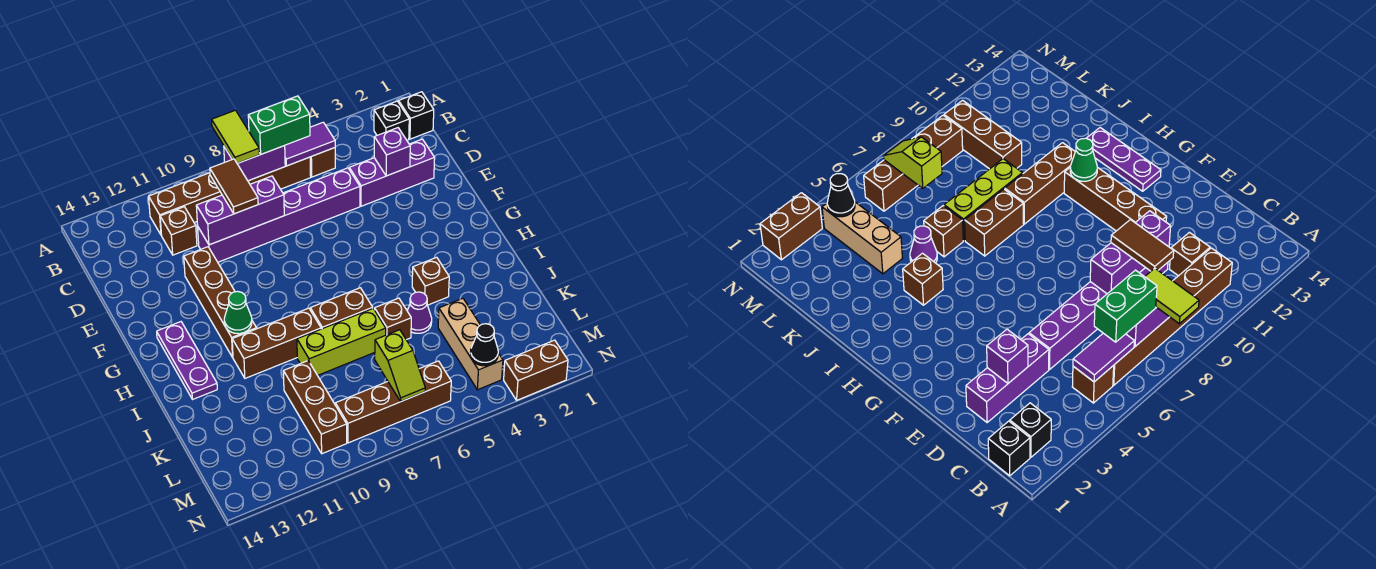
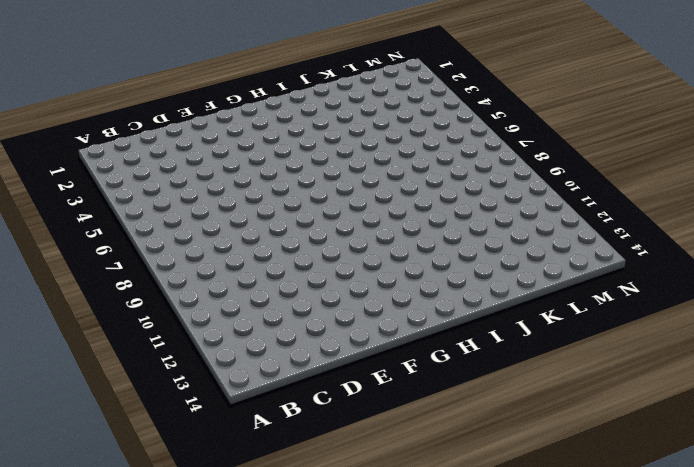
none -> black 1x1 brick [399,92,434,139]
none -> black 1x1 brick [374,101,409,140]
none -> brown 1x1 brick [310,148,335,177]

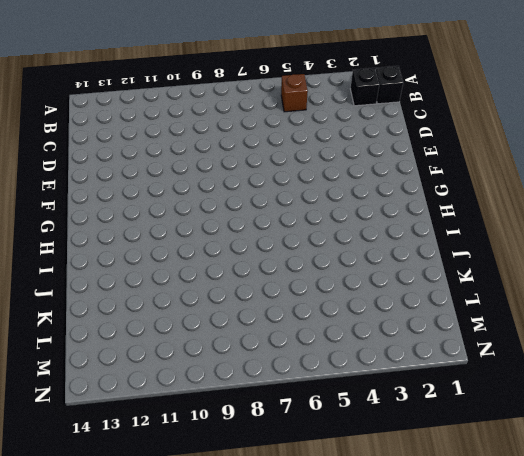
none -> brown 1x6 brick [149,157,311,234]
none -> brown 1x1 brick [160,207,197,255]
none -> purple 1x3 brick [349,139,435,206]

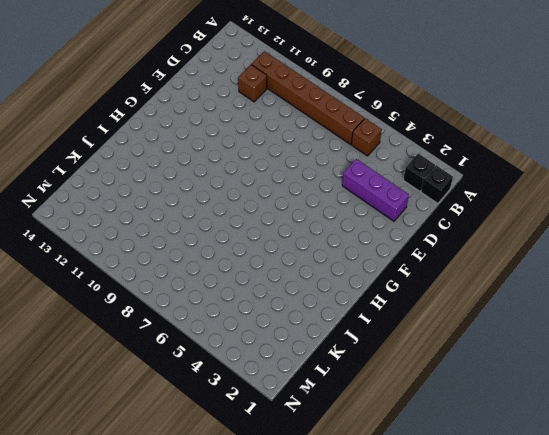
none -> purple 1x6 brick [198,168,360,262]
none -> brown 1x4 brick [184,247,257,357]
none -> purple 1x3 plate [157,322,217,400]

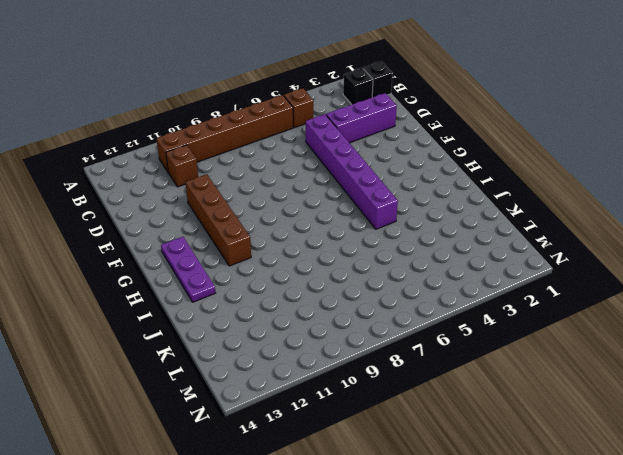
purple 1x6 brick [306,114,398,229] -> purple 1x6 brick turned to [198,168,360,262]
none -> brown 1x1 brick [412,257,449,305]
none -> brown 1x2 brick [310,288,373,329]
none -> brown 1x3 brick [232,308,321,378]

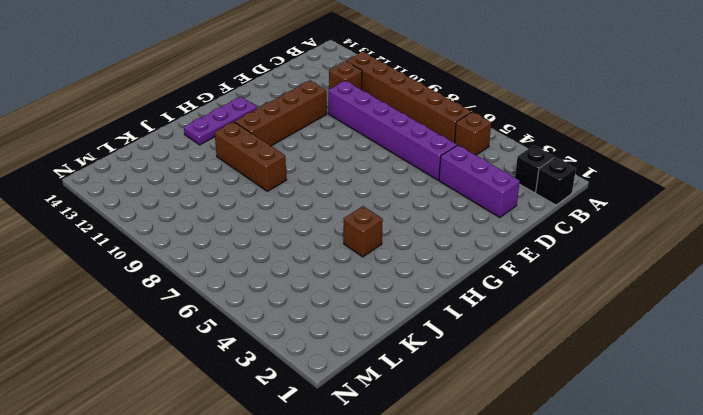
none -> brown 1x2 brick [310,288,373,329]
none -> purple 1x1 cone [407,292,432,333]
none -> brown 1x1 brick [375,298,411,340]

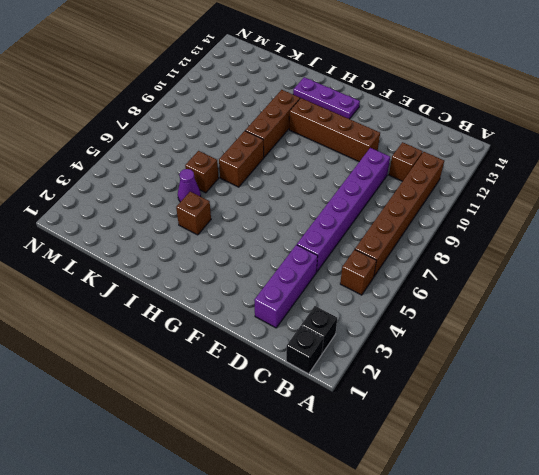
none -> lime 1x3 brick [297,309,386,375]
none -> tan 1x3 brick [438,298,503,390]
none -> brown 1x3 brick [283,361,347,454]

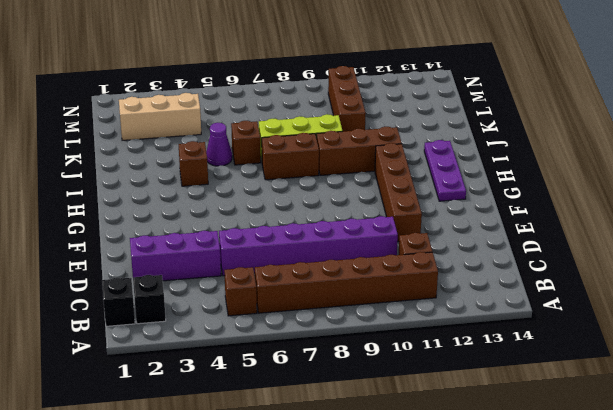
tan 1x3 brick [119,93,201,140] -> tan 1x3 brick turned to [438,298,503,390]
none -> brown 1x4 brick [335,361,451,443]
none -> brown 1x2 brick [504,340,568,400]
none -> purple 1x2 tile [285,122,335,166]

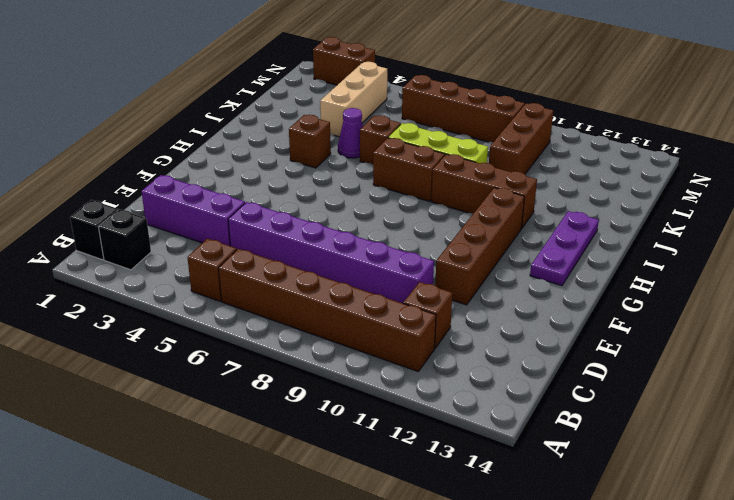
none -> purple 1x2 tile [285,122,335,166]
none -> purple 1x2 brick [224,146,285,181]
none -> purple 1x1 brick [374,128,410,176]

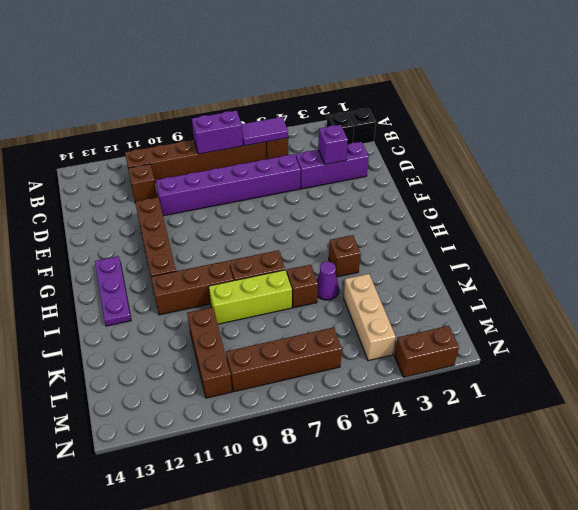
none -> purple 1x3 brick [196,176,284,245]
none -> green 1x1 cone [224,291,252,334]
none -> lime 1x2 slope [375,330,425,402]

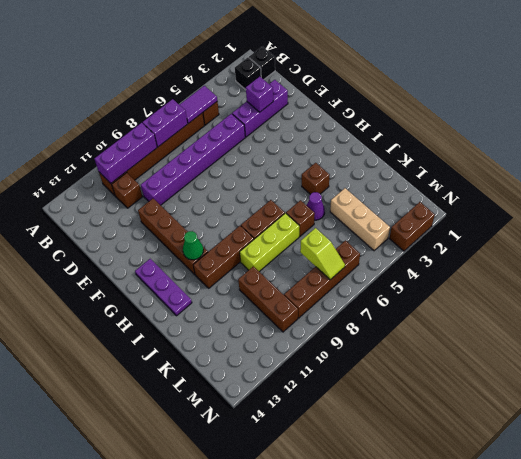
purple 1x3 brick [94,123,157,183] -> purple 1x3 brick moved to [196,176,284,245]
none -> black 1x1 cone [471,324,498,366]
none -> lime 1x2 tile [212,110,259,164]
none -> green 1x2 brick [248,96,310,154]

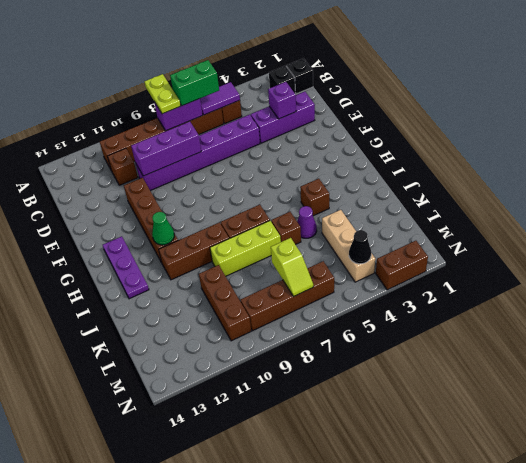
lime 1x2 plate [144,74,181,114] -> lime 1x2 tile [212,110,259,164]
none -> brown 1x2 tile [210,159,258,214]

